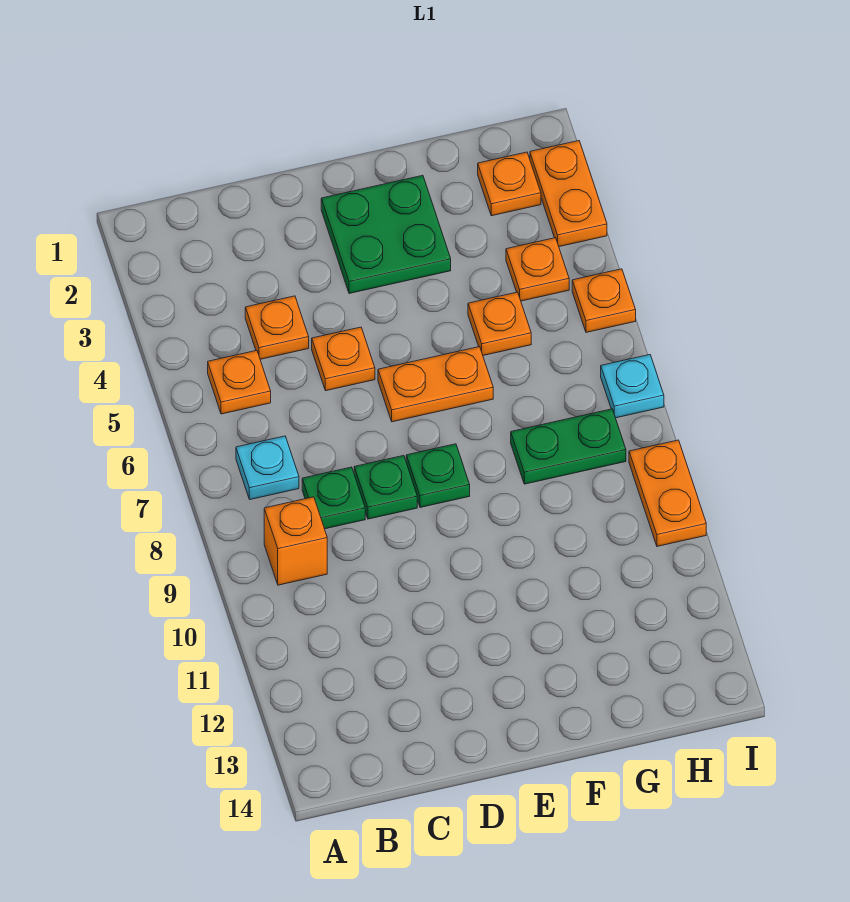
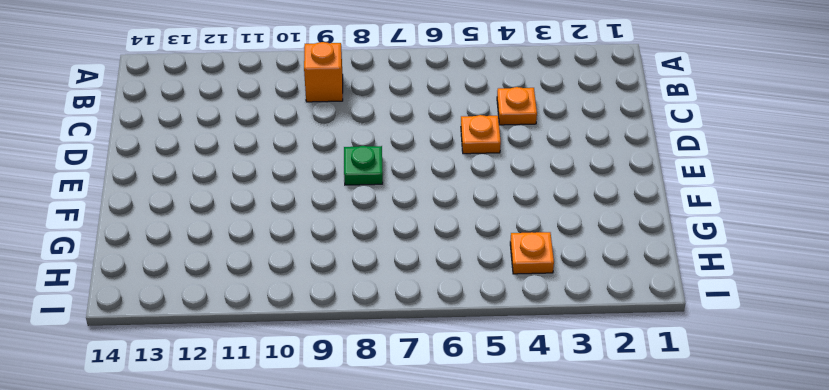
none -> orange 1x1 plate [208,350,271,414]
none -> cyan 1x1 plate [236,436,299,499]
none -> green 1x1 plate [302,467,365,529]

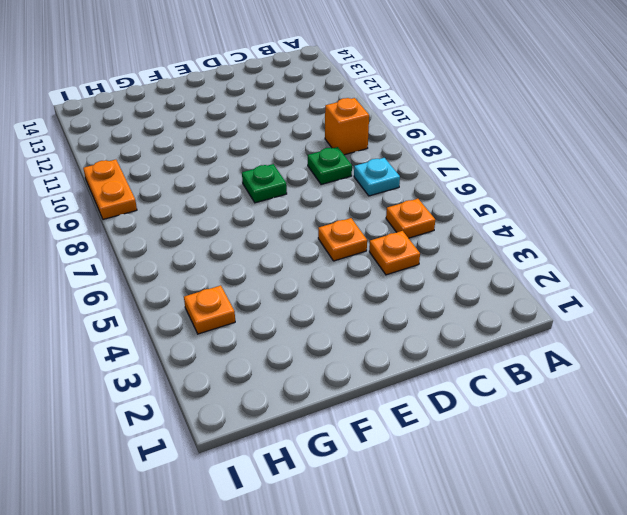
none -> green 1x1 plate [354,456,417,519]
none -> green 2x2 plate [321,175,451,294]
none -> orange 1x2 plate [378,347,493,422]

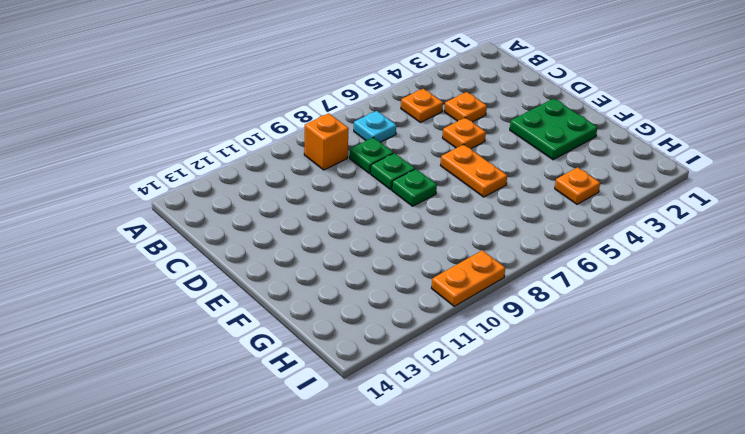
none -> orange 1x1 plate [468,292,531,355]
none -> green 1x2 plate [511,409,626,484]
none -> orange 1x1 plate [478,152,541,216]

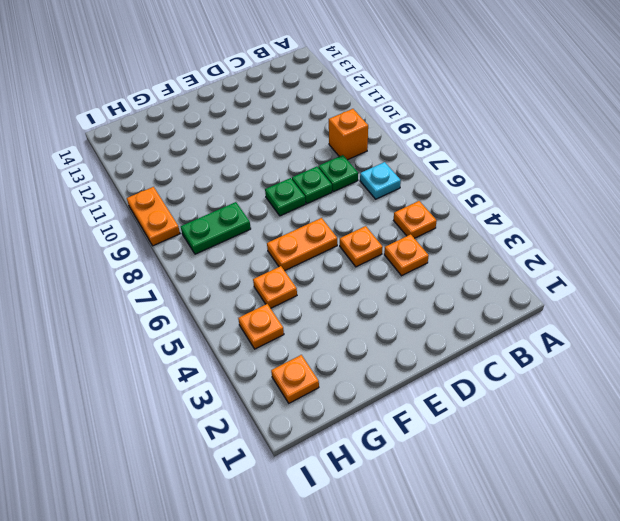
none -> green 2x2 plate [321,175,451,294]
none -> orange 1x2 plate [530,141,607,247]
none -> orange 1x1 plate [572,269,636,332]

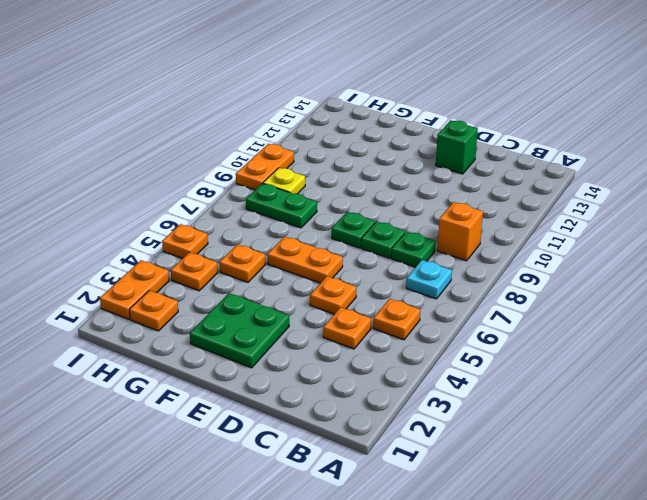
green 1x1 brick [436,120,478,174] -> none
yellow 1x1 plate [263,168,305,194] -> none
none -> cyan 1x1 plate [601,355,664,418]

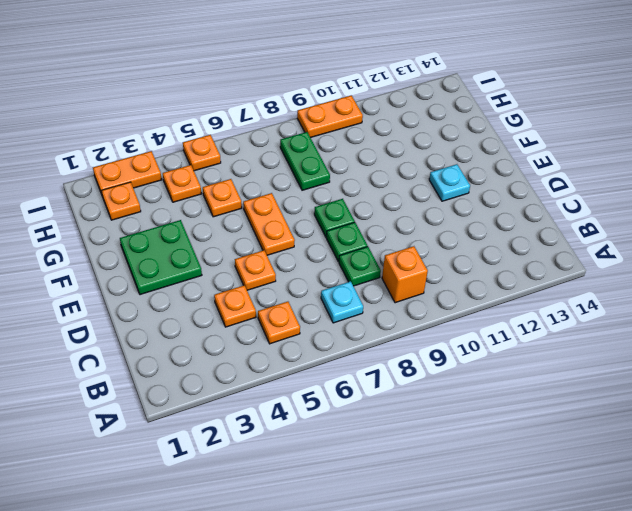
cyan 1x1 plate [429,164,470,201] -> cyan 1x1 plate moved to [601,355,664,418]

